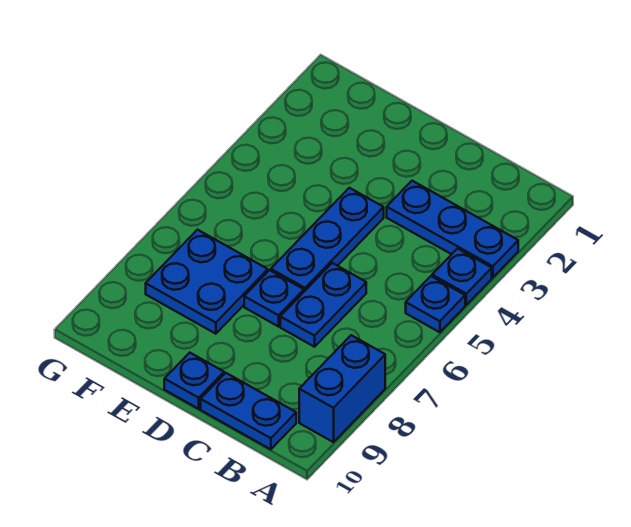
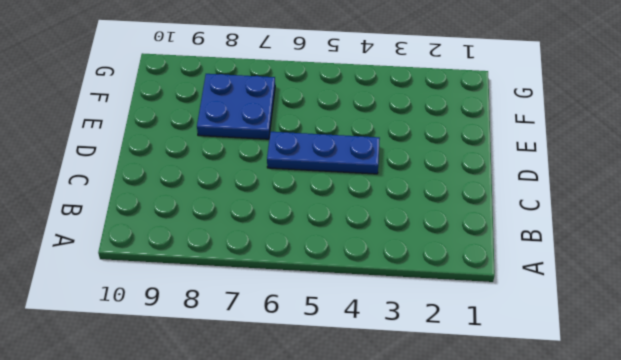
none -> blue 1x3 plate [387,181,518,277]
none -> blue 1x1 plate [432,249,492,305]

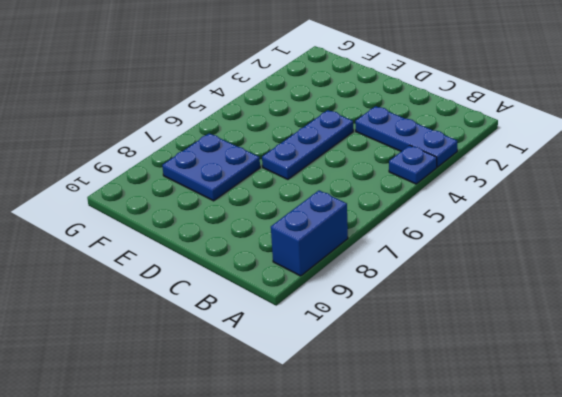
none -> blue 1x1 plate [406,276,465,332]
none -> blue 1x2 plate [201,373,296,449]

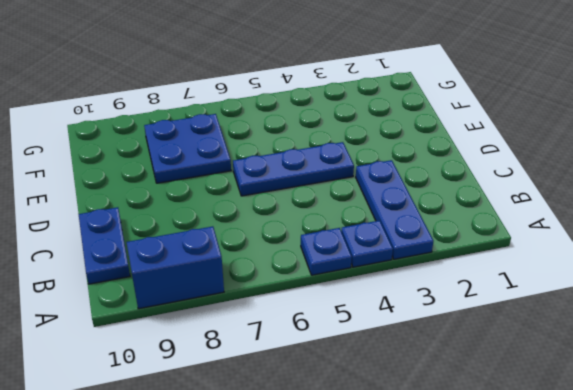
none -> blue 1x2 plate [280,263,366,347]
none -> blue 1x1 plate [244,270,304,327]

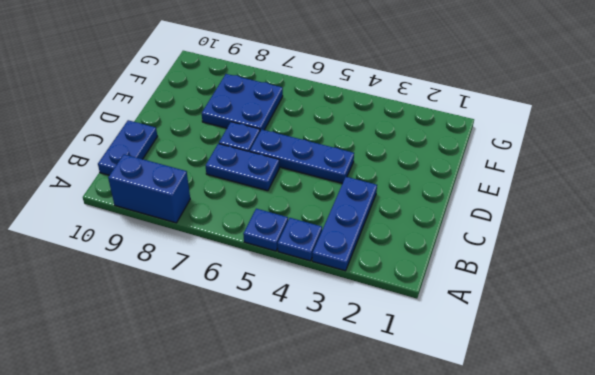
none -> blue 1x1 plate [164,353,224,409]

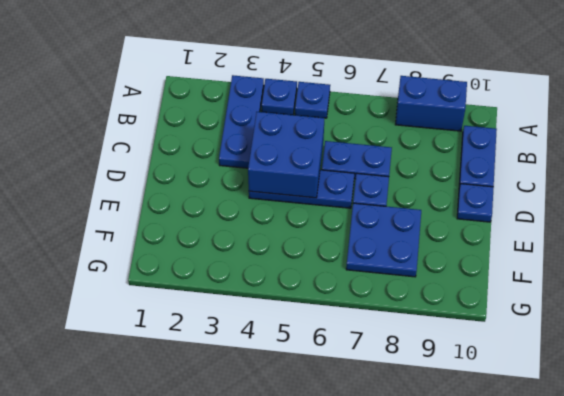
blue 2x2 brick [248,112,324,198] -> none

